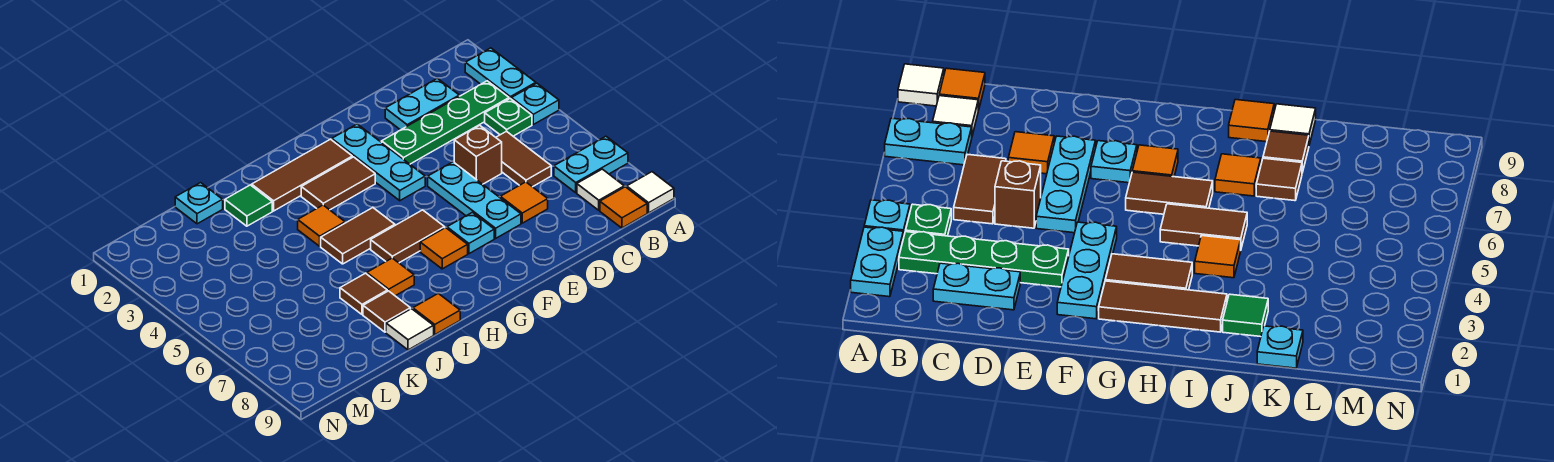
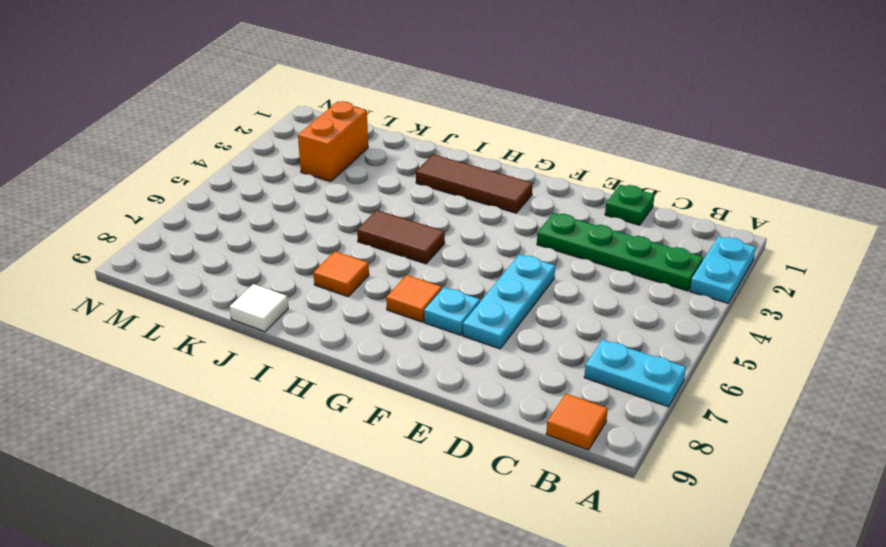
green 1x1 plate [605,185,654,225] -> green 1x1 plate moved to [485,99,532,136]
orange 1x2 brick [298,101,368,182] -> none
none -> cyan 1x1 plate [511,83,559,124]
none -> white 1x1 tile [627,172,674,213]
none -> white 1x1 tile [577,169,624,210]

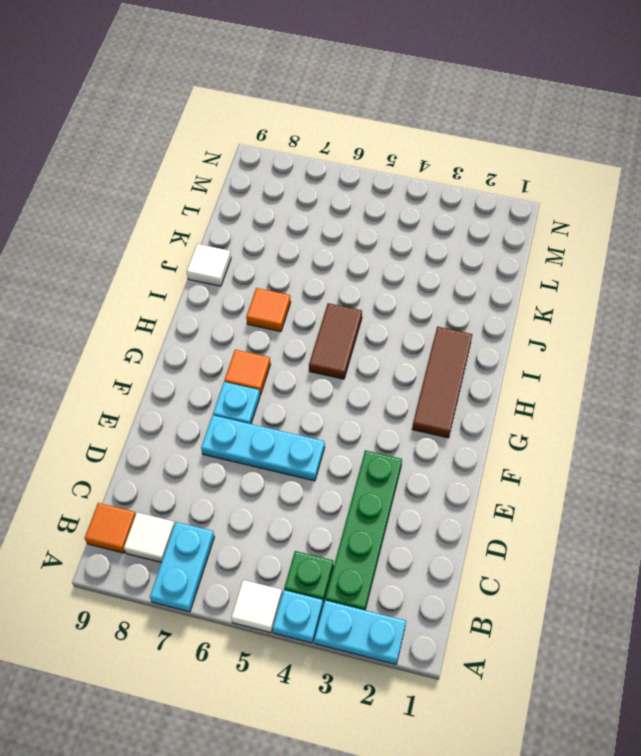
white 1x1 tile [231,580,282,633] -> white 1x1 tile moved to [627,172,674,213]
none -> cyan 1x2 plate [385,78,459,130]
none -> brown 1x2 tile [496,131,551,187]
none -> brown 1x1 brick [454,125,502,184]

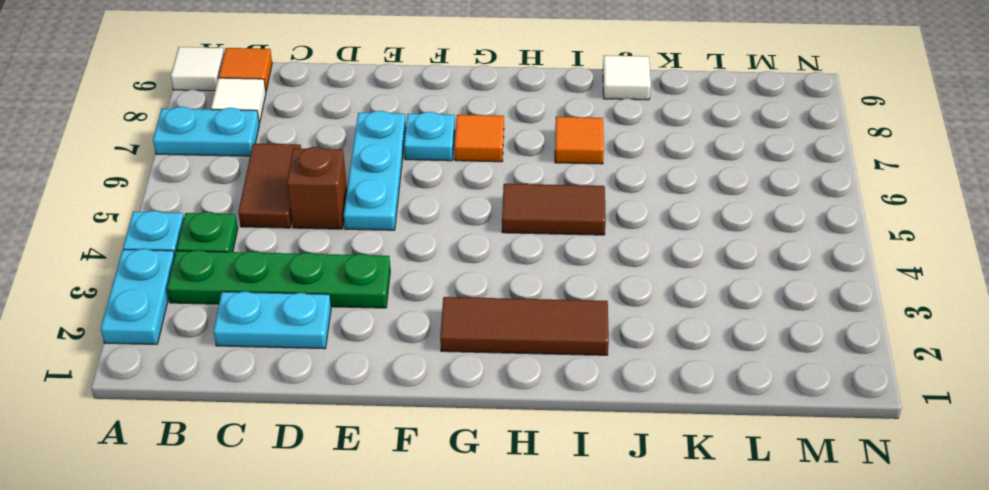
none -> orange 1x1 tile [500,182,548,223]
none -> cyan 1x3 plate [332,124,425,201]
none -> brown 1x2 tile [301,157,375,210]

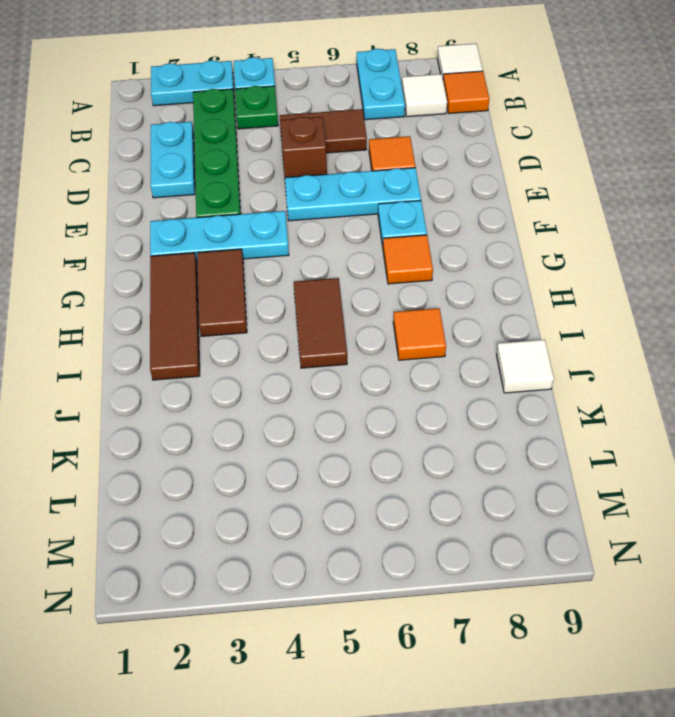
none -> brown 1x2 tile [371,210,445,263]
none -> orange 1x1 tile [298,205,345,246]
none -> orange 1x1 tile [413,293,460,335]

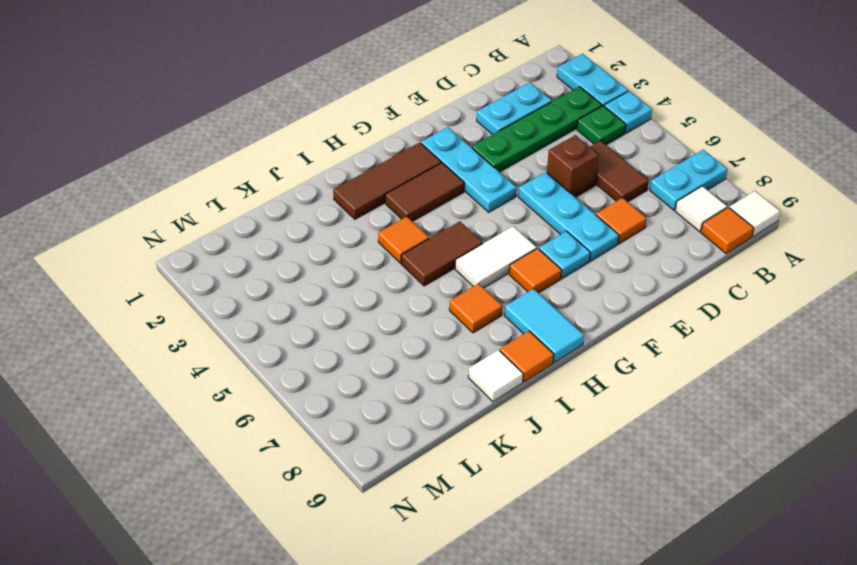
white 1x2 tile [455,226,536,288] -> brown 1x2 tile [371,210,445,263]
cyan 1x2 tile [504,289,584,363] -> none
none -> green 1x1 tile [225,185,272,226]
none -> brown 1x1 tile [340,273,387,315]
none -> brown 1x1 tile [363,291,410,332]

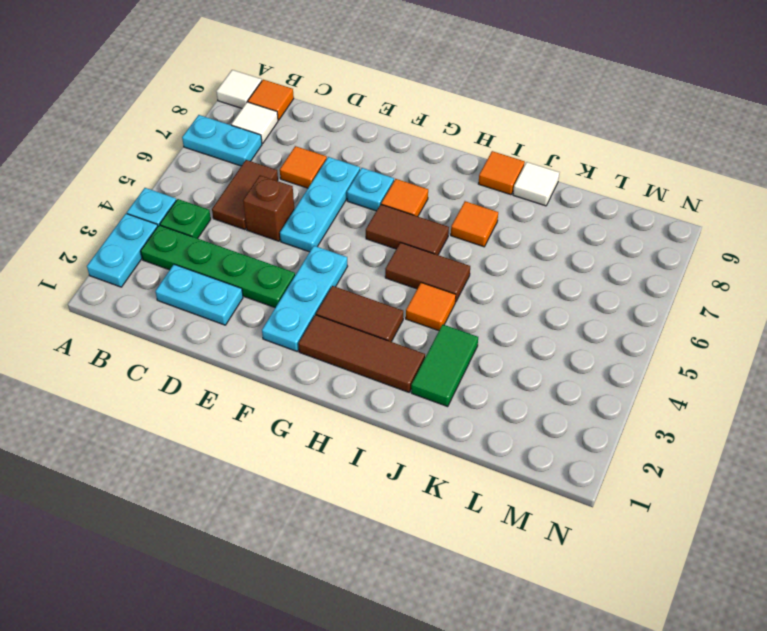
green 1x2 tile [411,325,478,407] -> green 1x1 tile [225,185,272,226]
none -> brown 1x1 tile [340,273,387,315]
none -> brown 1x1 tile [363,291,410,332]
none -> cyan 1x1 plate [175,183,223,224]

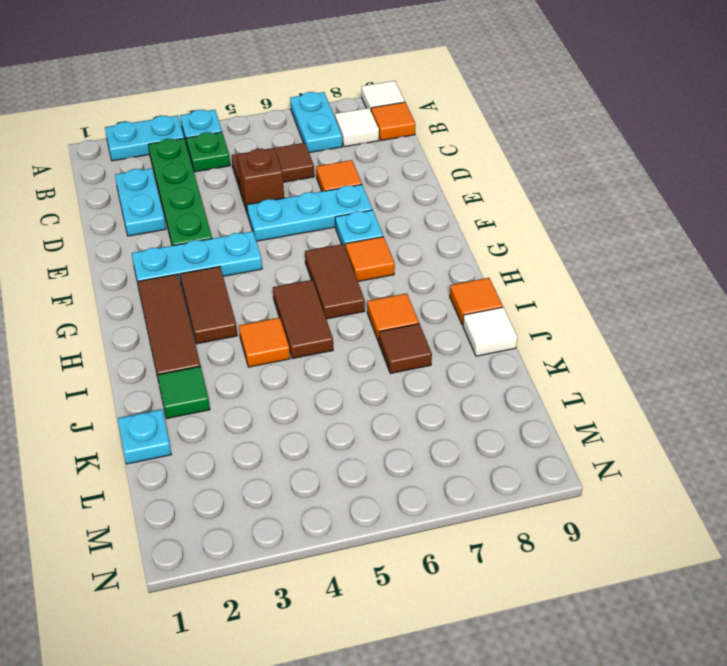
none -> brown 1x1 tile [363,291,410,332]

